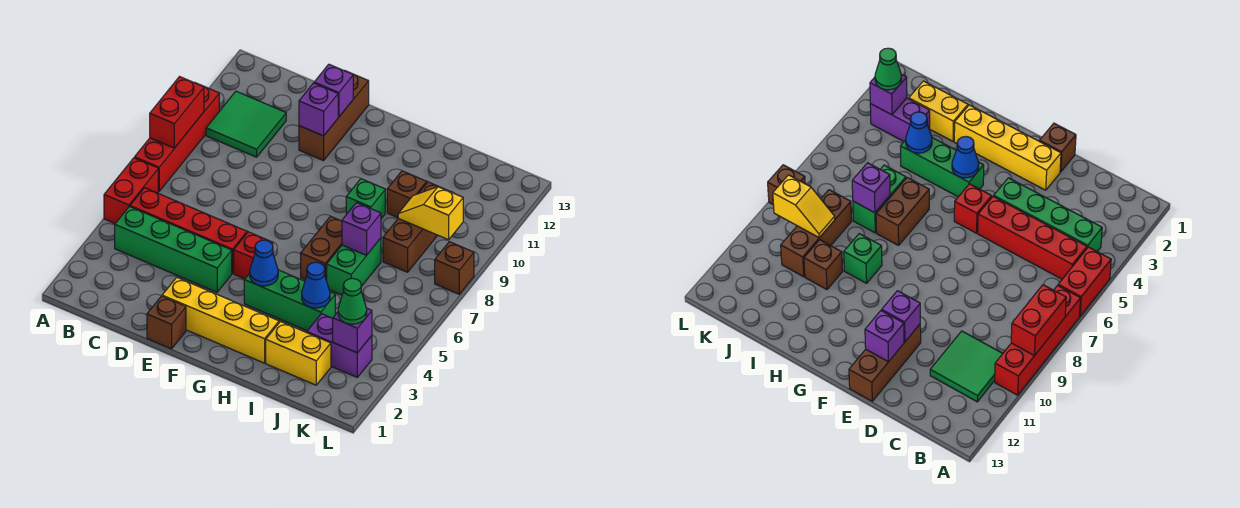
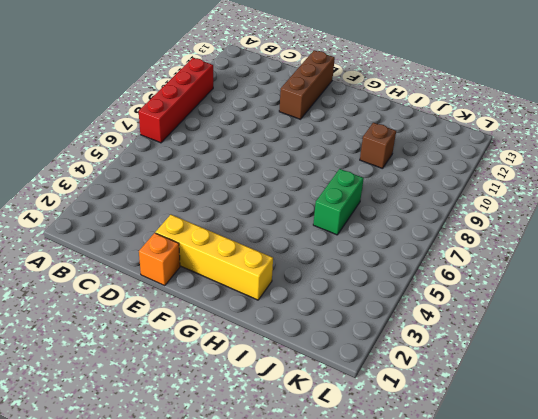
orange 1x1 brick [139,233,180,285] -> brown 1x1 brick [147,296,186,349]
none -> red 1x2 brick [104,158,158,223]
none -> green 1x4 brick [115,207,232,292]
none -> red 1x4 brick [130,188,247,273]

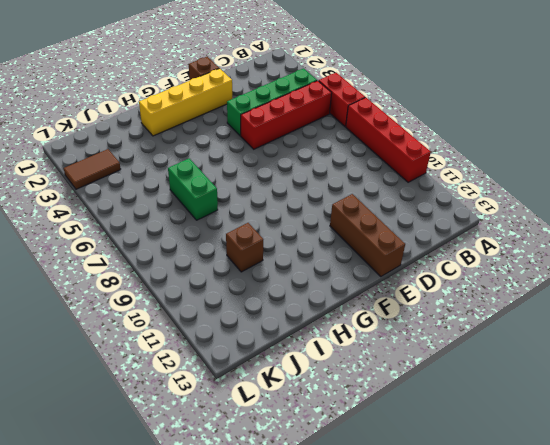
brown 1x2 tile [64,149,121,189] -> purple 1x2 brick [307,314,372,377]
none -> green 2x2 tile [206,91,286,157]
none -> red 1x1 brick [234,232,273,279]
none -> green 1x3 brick [244,270,335,331]

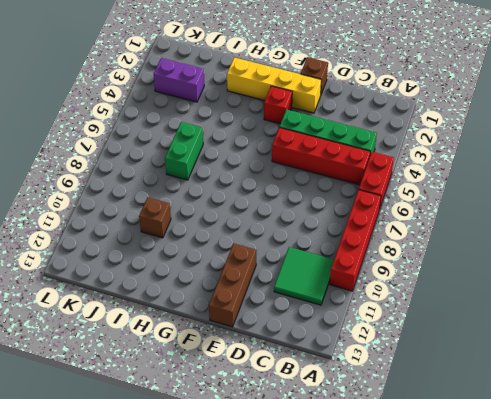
red 1x1 brick [264,86,292,124] -> red 1x1 brick moved to [234,232,273,279]
none -> green 1x3 brick [244,270,335,331]
none -> brown 1x2 brick [301,216,342,281]
none -> green 1x1 brick [346,179,385,219]

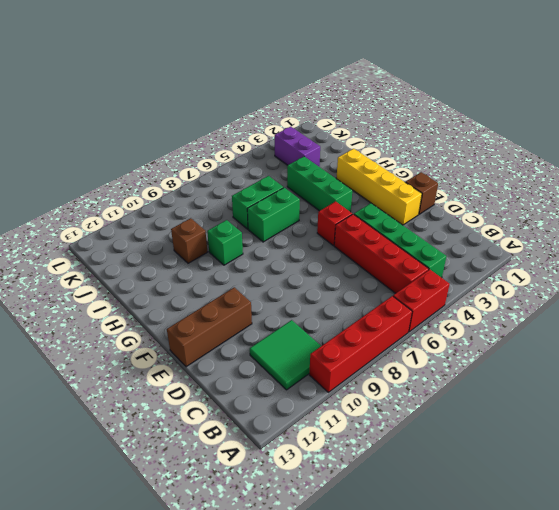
green 1x2 brick [247,188,300,242] -> brown 1x2 brick [301,216,342,281]
none -> yellow 1x2 brick [266,322,331,385]
none -> brown 1x3 brick [383,182,451,272]
none -> brown 1x1 brick [435,242,474,294]

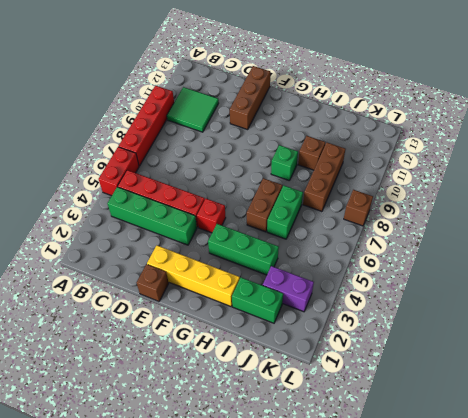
green 1x2 brick [232,278,283,323] -> yellow 1x2 brick [266,322,331,385]
none -> red 1x2 brick [150,77,204,148]
none -> purple 1x1 brick [299,83,338,136]
none -> purple 1x1 brick [314,64,353,117]

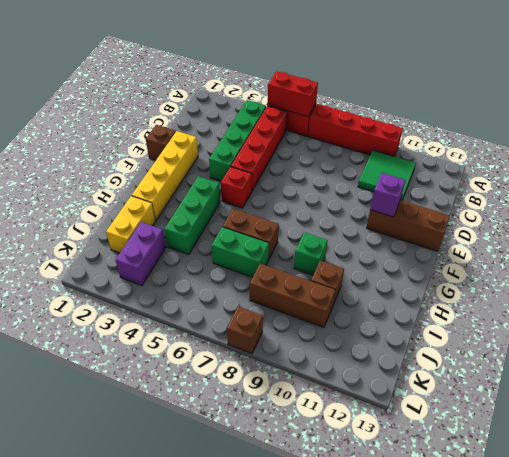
red 1x2 brick [268,71,318,117] -> red 1x2 brick moved to [150,77,204,148]
none -> purple 1x1 brick [314,64,353,117]
none -> blue 1x1 cone [250,240,278,286]
none -> blue 1x1 cone [302,262,330,308]

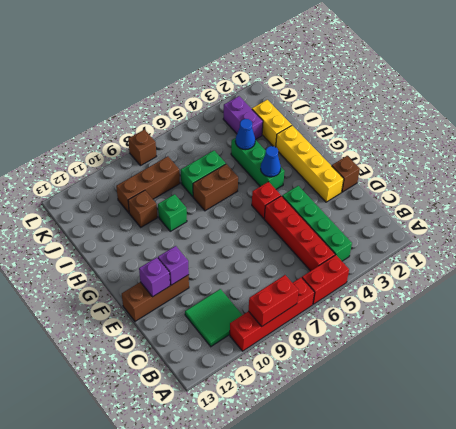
none -> purple 1x1 brick [342,203,381,255]
none -> yellow 1x2 slope [398,187,463,240]
none -> purple 1x1 brick [333,309,372,353]

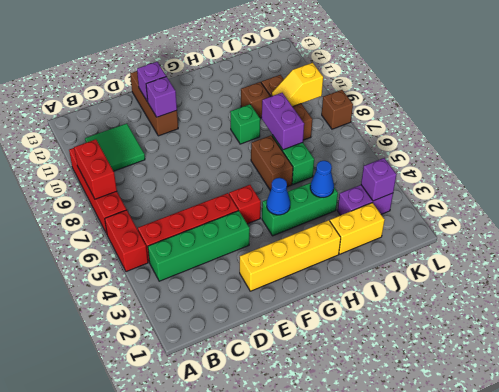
purple 1x2 brick [262,93,304,150] -> purple 1x1 brick [342,203,381,255]
none -> brown 1x1 brick [147,296,186,349]
none -> green 1x1 cone [338,278,367,324]

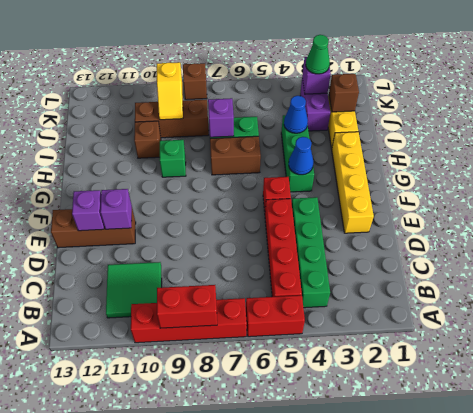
brown 1x1 brick [329,74,359,112] -> brown 1x1 brick moved to [147,296,186,349]

